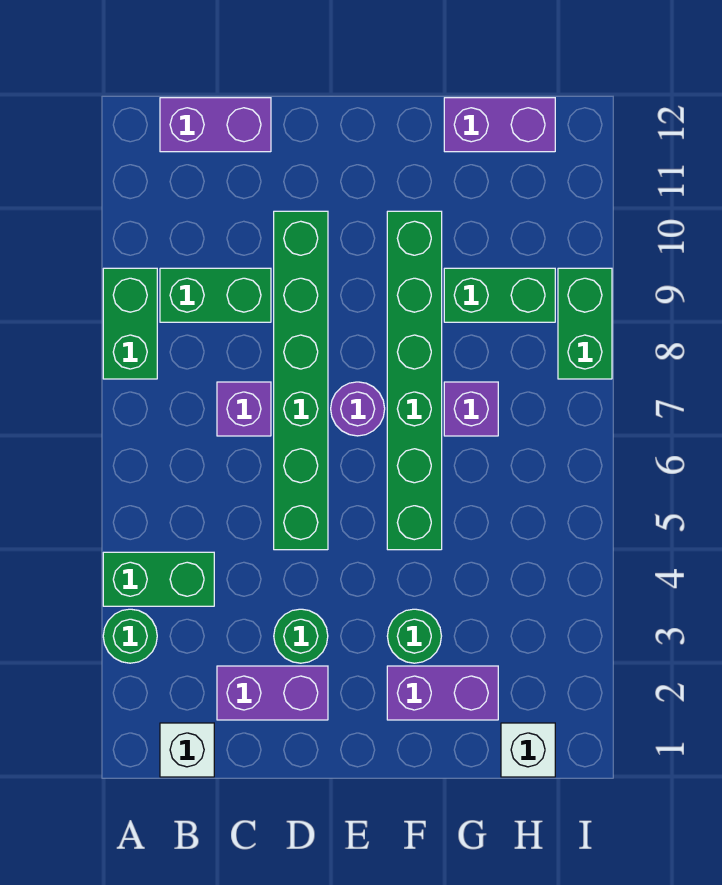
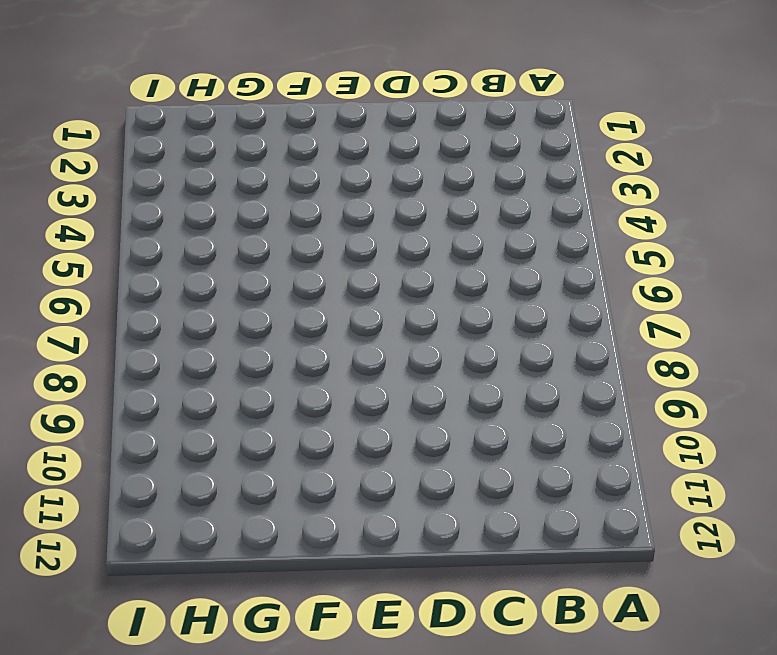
none -> green 1x1 round brick [103,609,157,663]
none -> green 1x2 brick [103,552,214,606]
none -> green 1x2 brick [103,268,157,379]

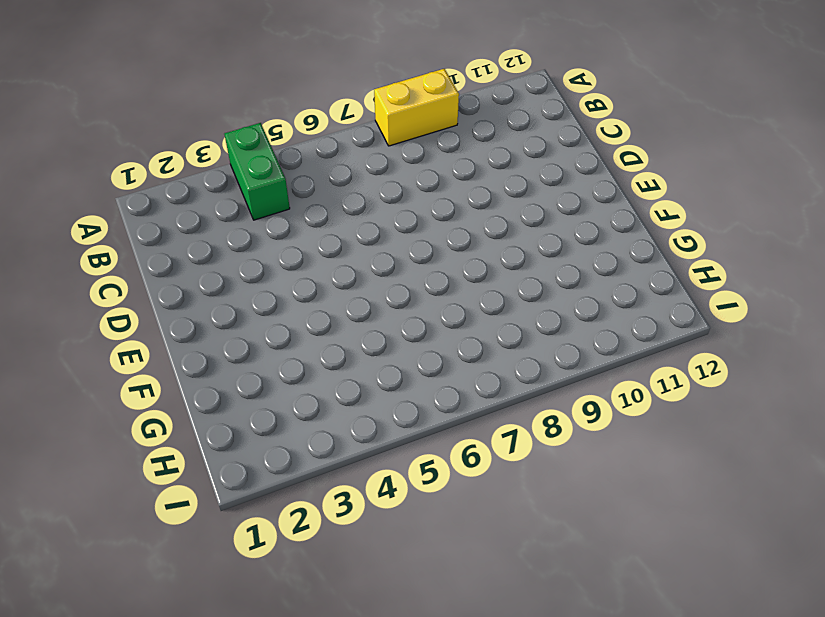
yellow 1x2 brick [374,69,459,146] -> green 1x2 brick [103,268,157,379]
none -> green 1x1 round brick [103,609,157,663]
none -> white 1x1 brick [160,723,214,777]
none -> green 1x2 brick [160,268,271,322]

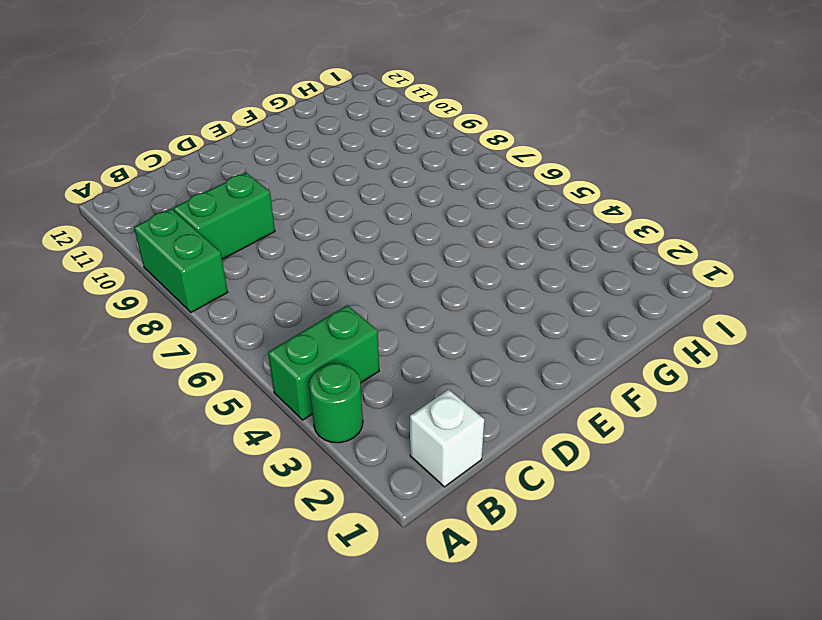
none -> purple 1x2 brick [160,98,271,152]
none -> purple 1x2 brick [217,666,328,720]
none -> purple 1x1 brick [217,382,271,436]

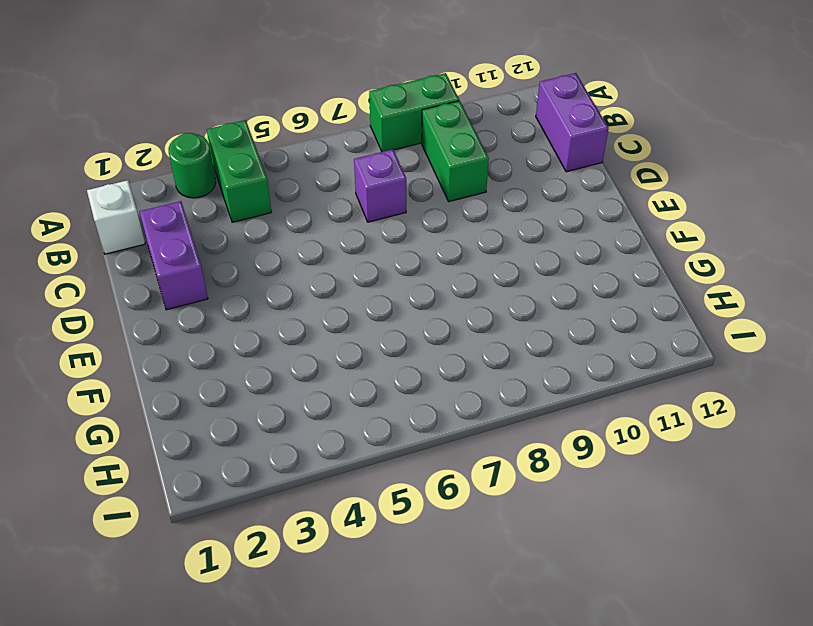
none -> green 1x1 round brick [274,609,328,663]
none -> green 1x6 brick [274,211,328,550]
none -> purple 1x1 round brick [331,382,385,436]

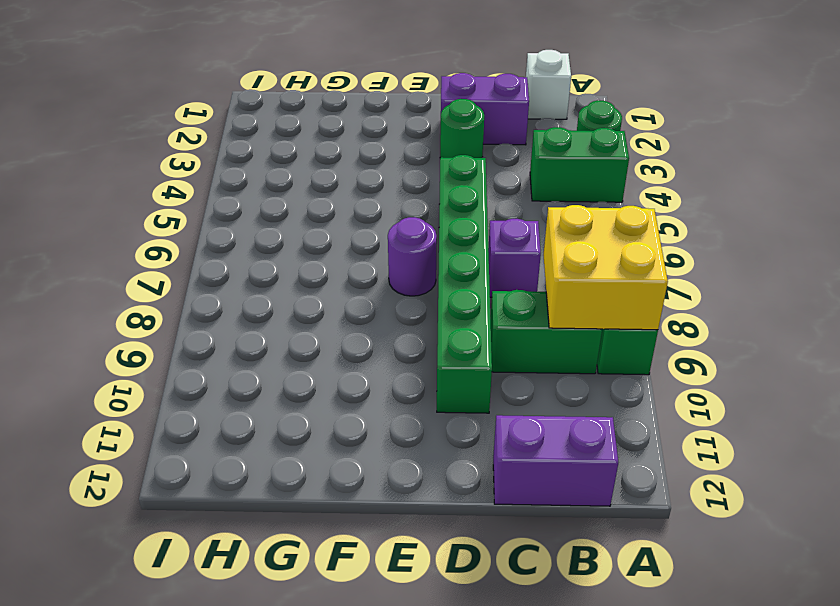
yellow 2x2 brick [543,205,668,330] -> none
none -> purple 1x2 brick [387,666,498,720]
none -> green 1x1 round brick [387,609,441,663]
none -> green 1x6 brick [387,211,442,550]

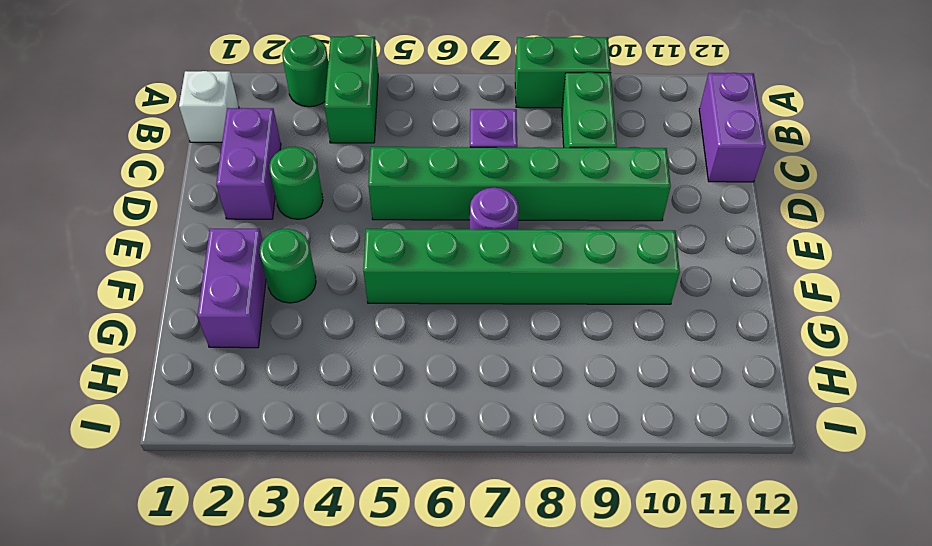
none -> purple 1x1 brick [444,382,498,436]
none -> green 1x2 brick [444,268,555,322]
none -> purple 1x2 brick [444,98,555,152]

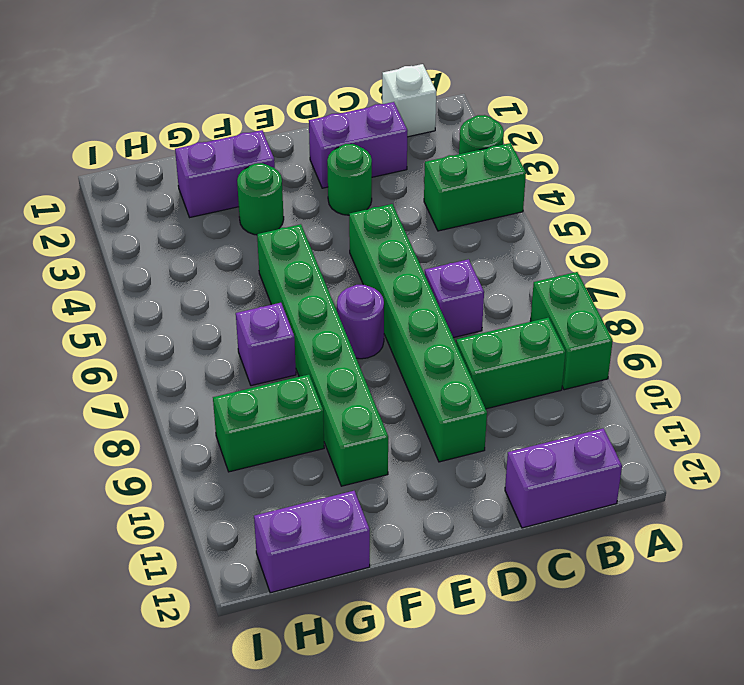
none -> white 1x1 brick [501,723,555,777]
none -> green 1x2 brick [558,268,612,379]

